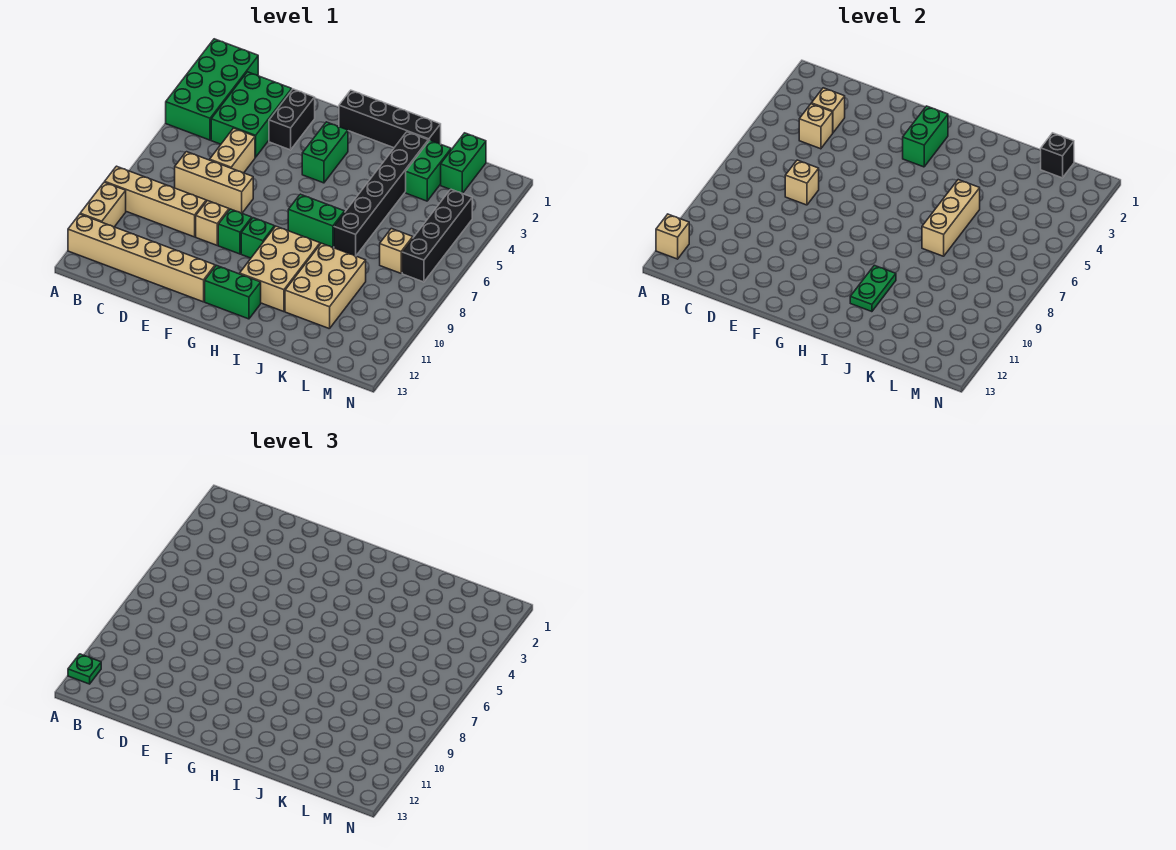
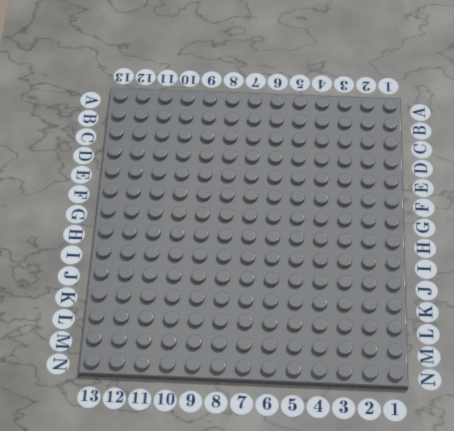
none -> green 2x4 brick [166,39,258,140]
none -> tan 1x4 brick [105,166,206,237]
none -> tan 1x2 brick [80,182,126,227]
none -> tan 1x6 brick [68,214,215,302]

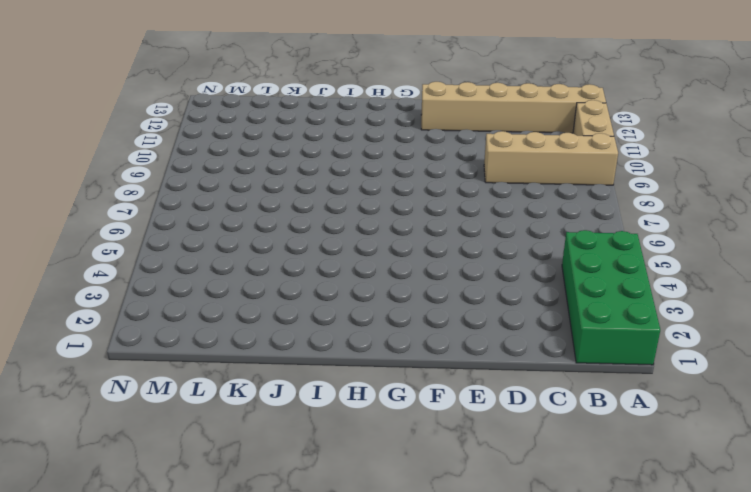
none -> green 2x3 brick [211,72,292,157]
none -> tan 1x3 brick [175,152,253,213]
none -> tan 1x2 brick [210,128,255,173]
none -> black 1x2 brick [269,89,315,150]

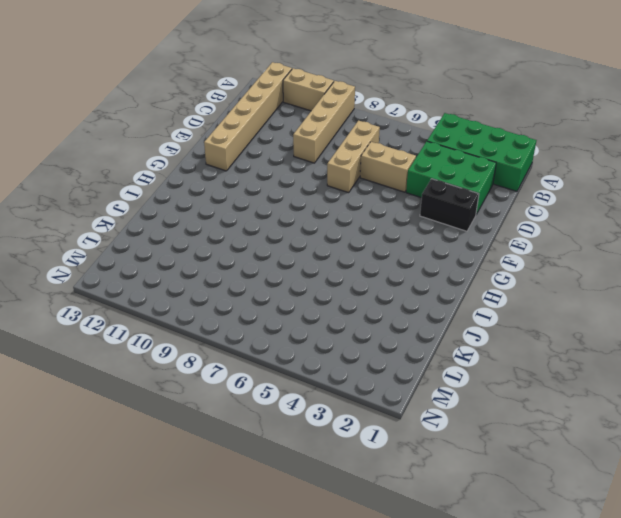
none -> tan 1x1 brick [196,201,229,245]
none -> green 1x1 brick [218,209,252,254]
none -> black 1x4 brick [339,90,441,148]
none -> green 1x2 brick [302,122,348,183]

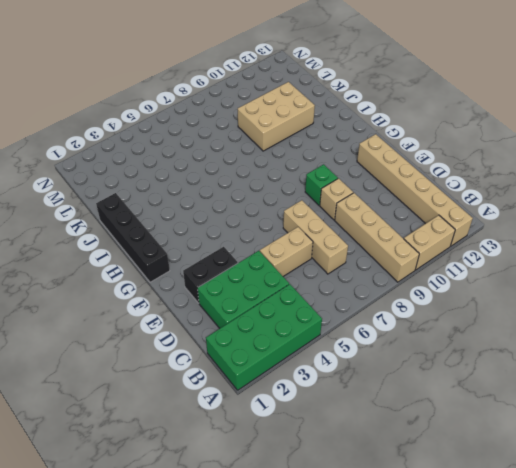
none -> green 1x2 brick [302,122,348,183]
none -> green 1x1 brick [241,218,275,258]
none -> green 1x2 brick [205,265,261,319]
none -> green 1x2 brick [288,194,345,247]

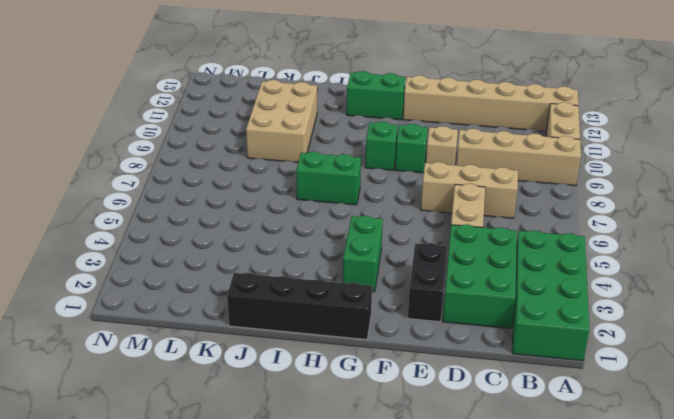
none -> tan 2x3 brick [240,226,320,312]
none -> black 1x6 brick [334,132,428,256]
none -> green 1x2 brick [406,140,451,201]
none -> green 1x2 brick [441,133,486,193]

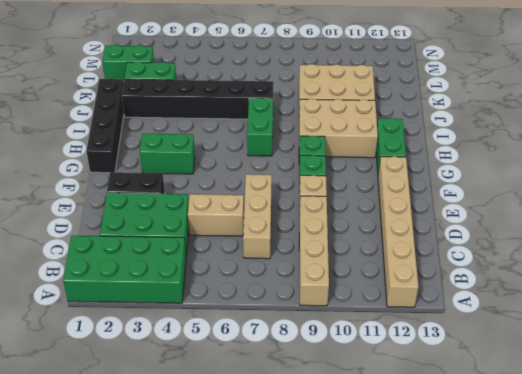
none -> tan 1x2 brick [80,182,126,227]
none -> tan 1x1 brick [380,229,413,273]
none -> black 1x4 brick [402,189,472,282]
none -> tan 1x1 brick [656,214,689,259]

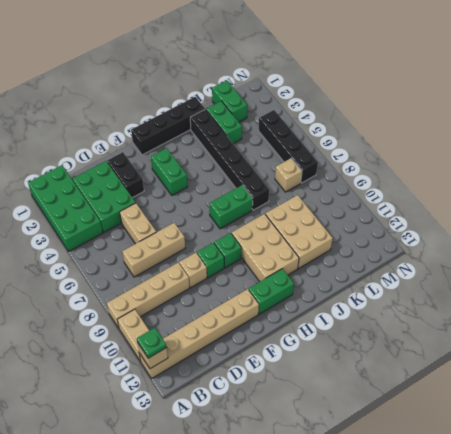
none -> tan 1x1 brick [811,88,845,132]
none -> tan 1x1 brick [799,104,833,149]
none -> tan 1x1 brick [785,160,819,205]
none -> green 1x2 brick [903,106,948,167]

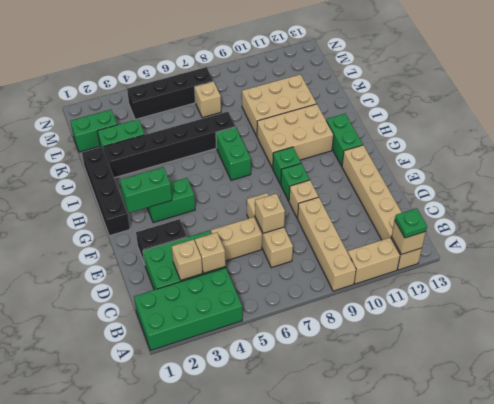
none -> green 1x2 plate [850,265,896,312]
none -> tan 1x3 brick [922,180,980,256]
none -> black 1x1 brick [1041,133,1074,178]

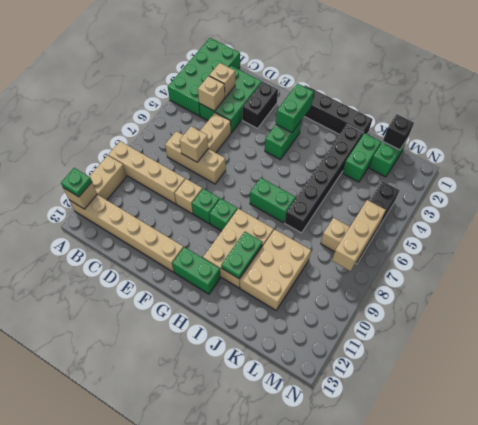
tan 1x3 brick [332,200,386,271] -> tan 1x3 brick moved to [922,180,980,256]

